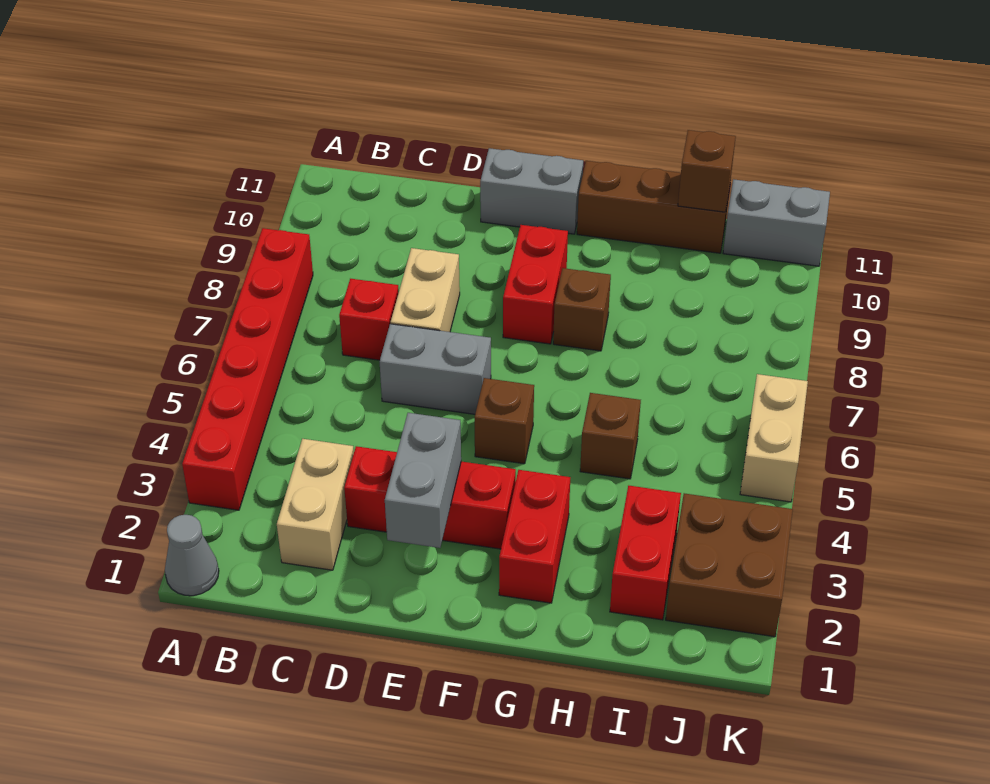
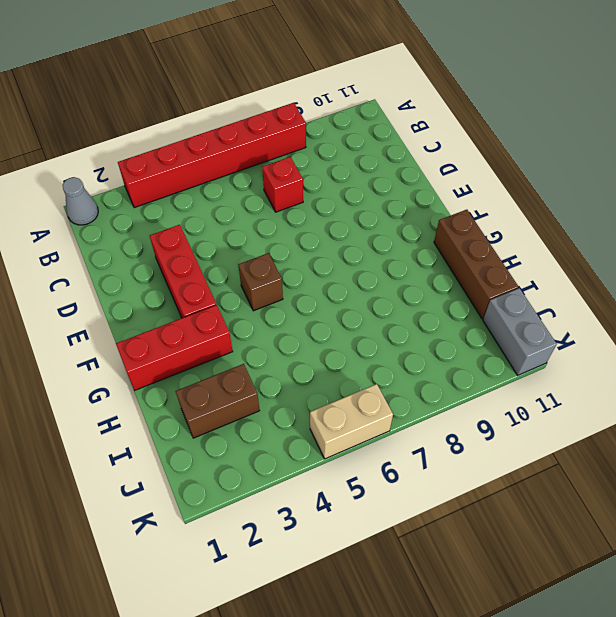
red 1x3 brick [116,305,233,390] -> red 1x2 brick [499,470,570,603]
brown 1x2 brick [176,364,260,438] -> red 1x2 brick [610,486,681,620]
none -> tan 1x2 brick [277,439,354,570]
none -> grey 1x2 brick [380,324,491,414]
none -> tan 1x2 brick [391,248,460,332]

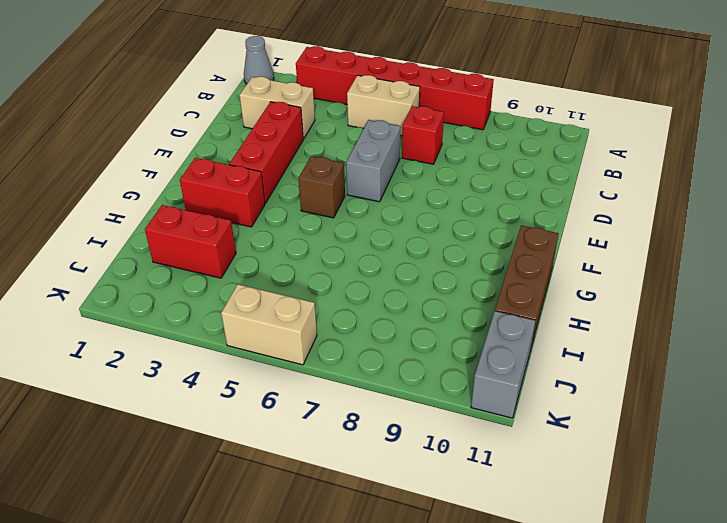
tan 1x2 brick [347,75,420,136] -> tan 1x2 brick moved to [391,248,460,332]
none -> grey 1x2 brick [480,148,583,234]
none -> red 1x2 brick [503,225,568,344]
none -> brown 1x1 brick [553,268,611,351]

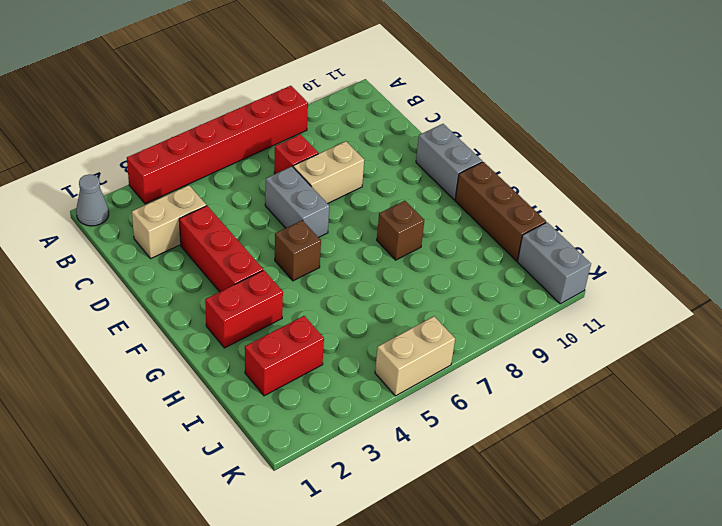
none -> red 1x2 brick [503,225,568,344]
none -> brown 1x1 brick [580,393,641,479]
none -> brown 2x2 brick [666,493,793,637]

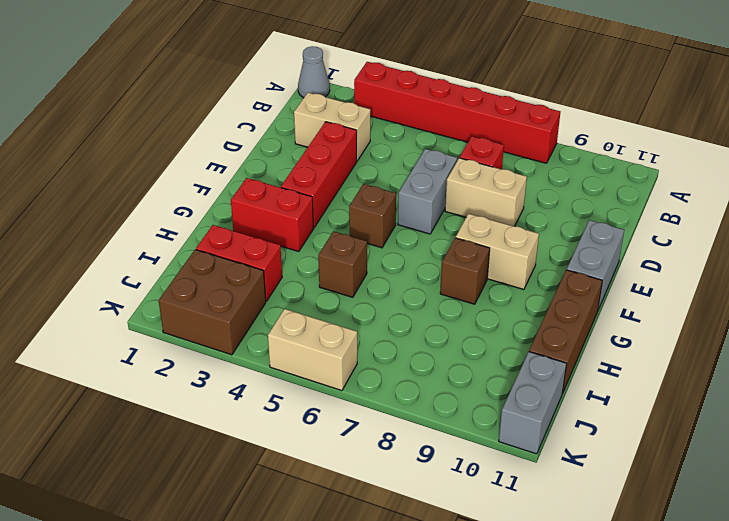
tan 1x2 brick [456,214,539,290] -> red 1x2 brick [503,225,568,344]
none -> grey 1x2 brick [385,413,461,548]
none -> brown 1x1 brick [678,130,736,212]

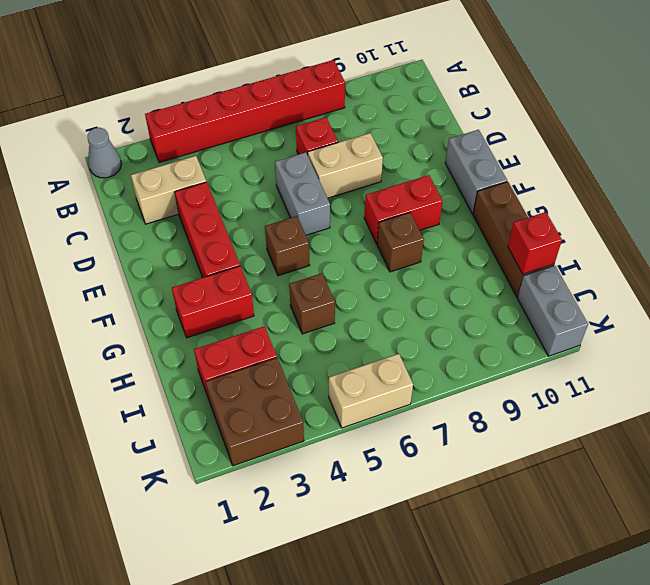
red 1x1 brick [508,212,562,274] -> brown 1x1 brick [678,130,736,212]
none -> grey 1x2 brick [385,413,461,548]

